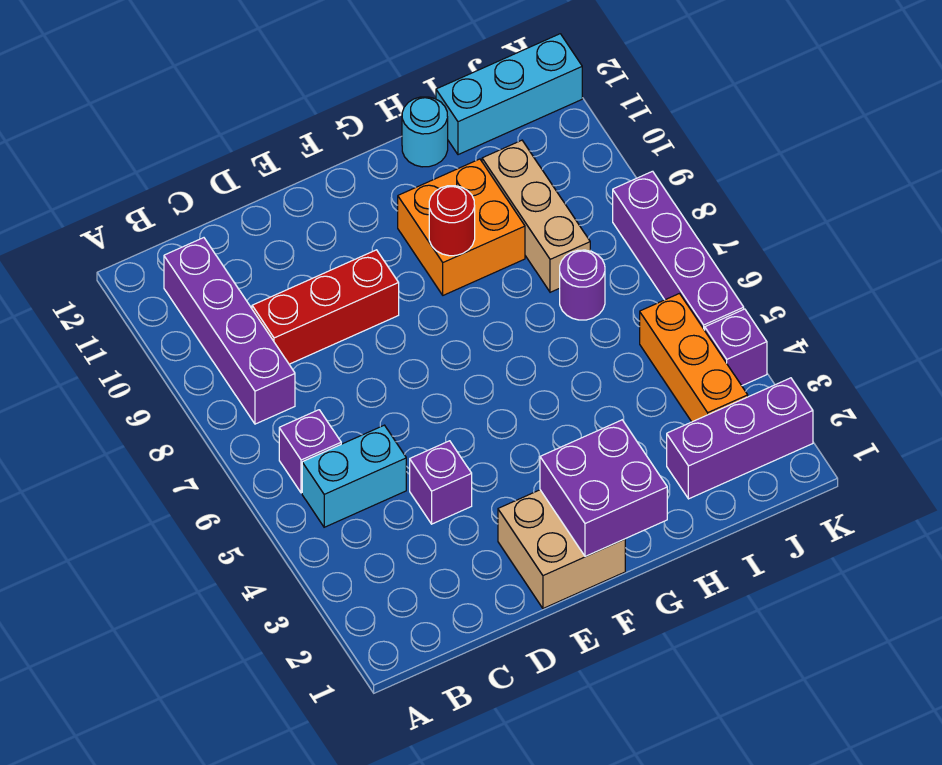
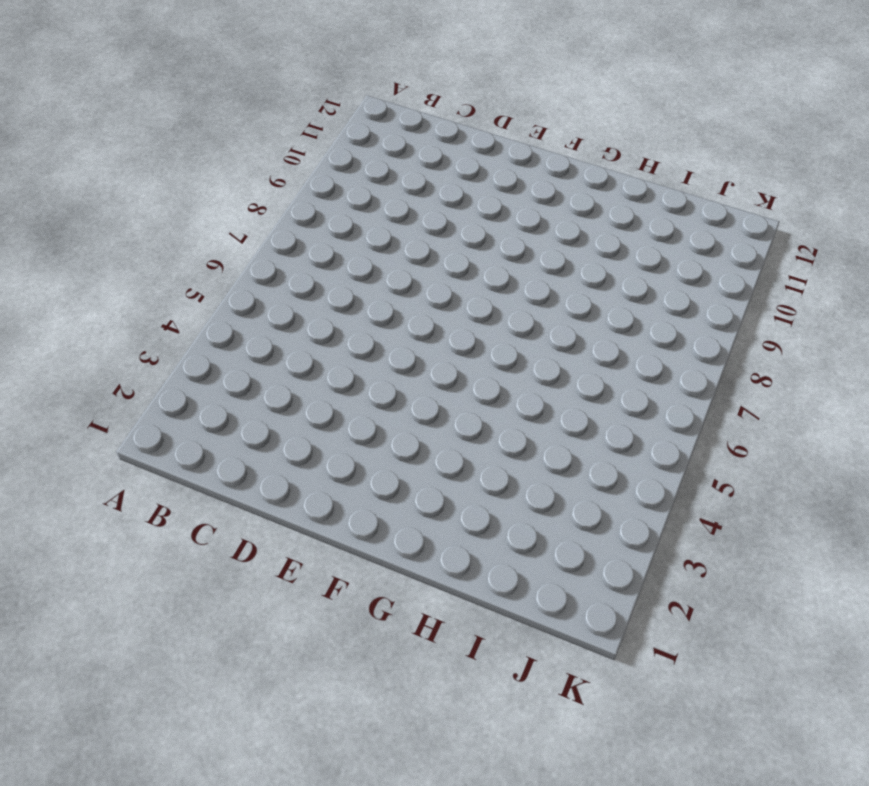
none -> cyan 1x2 brick [302,425,406,527]
none -> purple 1x1 brick [279,410,341,493]
none -> purple 1x4 brick [164,238,295,424]

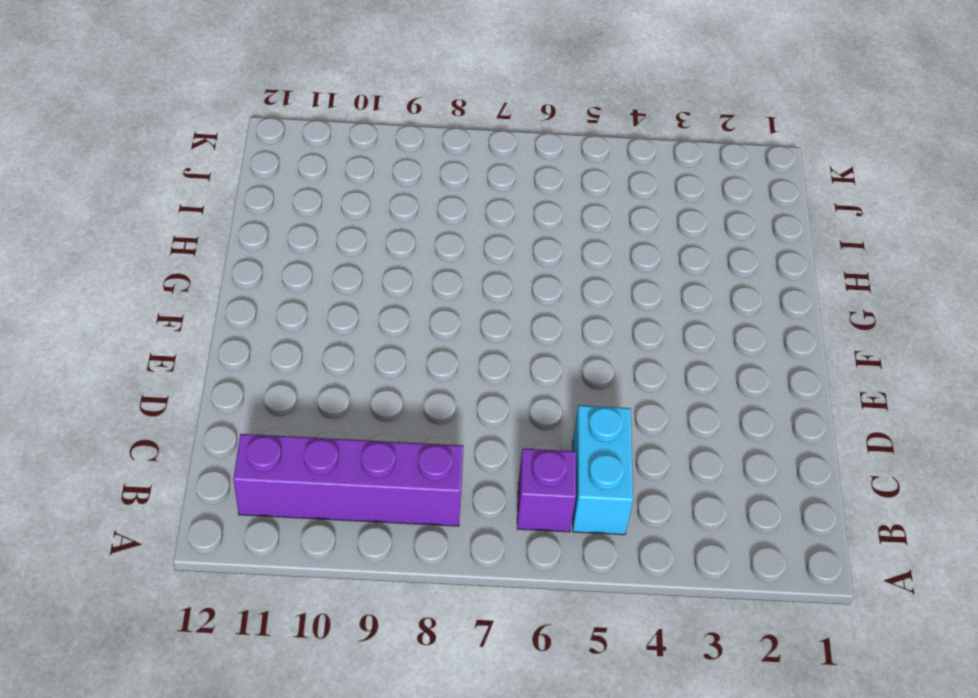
none -> red 1x3 brick [252,250,399,364]
none -> purple 1x1 brick [410,441,472,524]
none -> tan 2x2 brick [498,490,625,608]

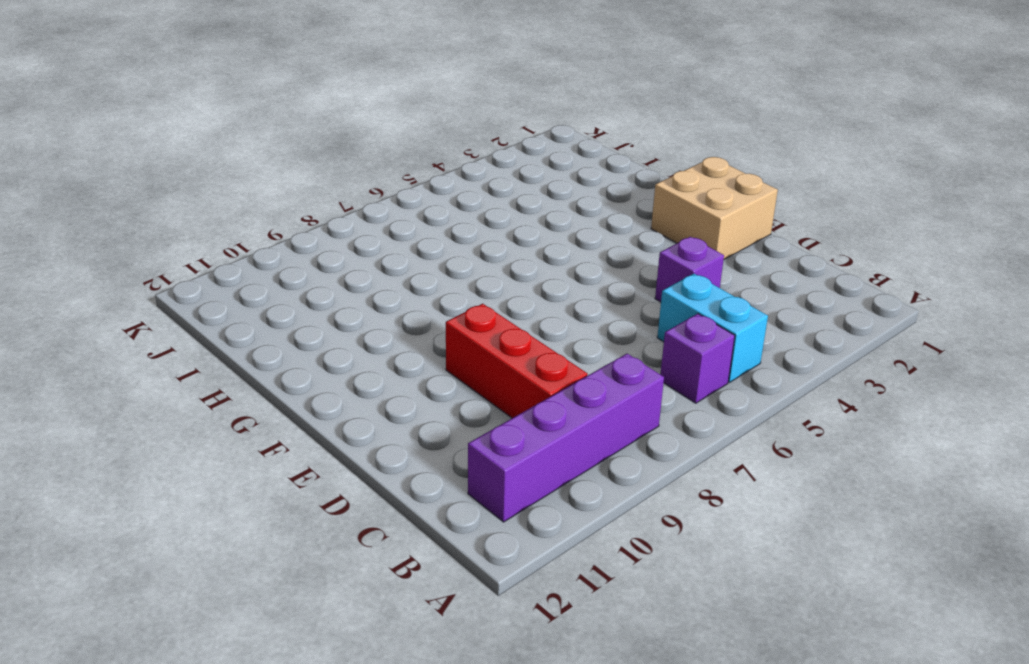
none -> orange 2x2 brick [398,159,525,295]
none -> cyan 1x1 round brick [402,97,448,167]
none -> purple 1x3 brick [667,378,813,499]

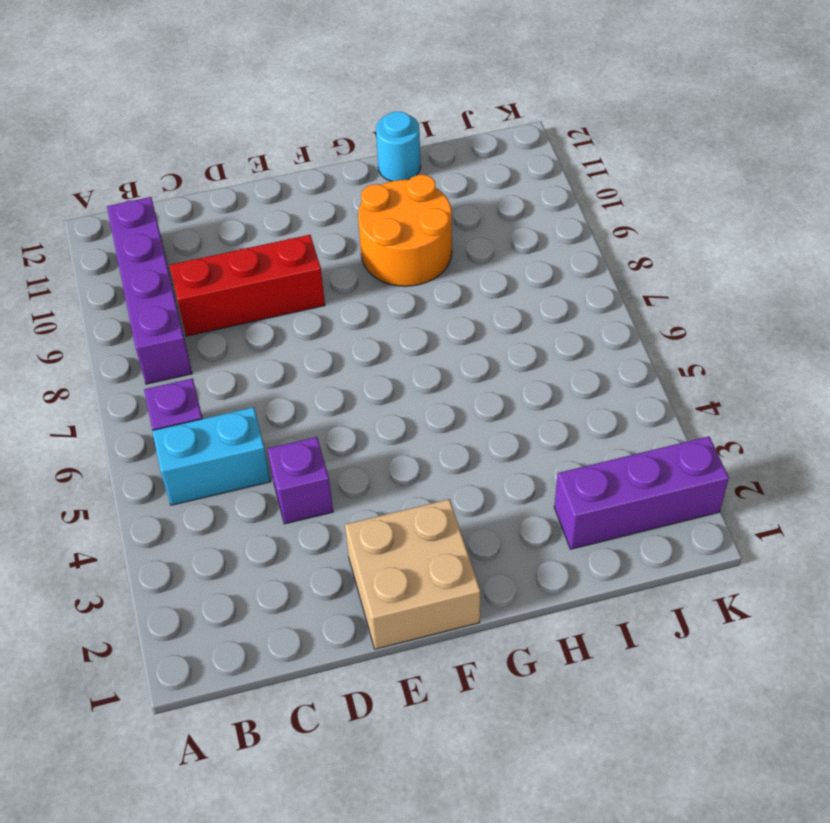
orange 2x2 round brick [358,175,452,286] -> orange 2x2 brick [398,159,525,295]
none -> purple 1x1 round brick [560,250,605,320]
none -> tan 1x3 brick [482,140,590,292]
none -> cyan 1x3 brick [436,34,582,155]

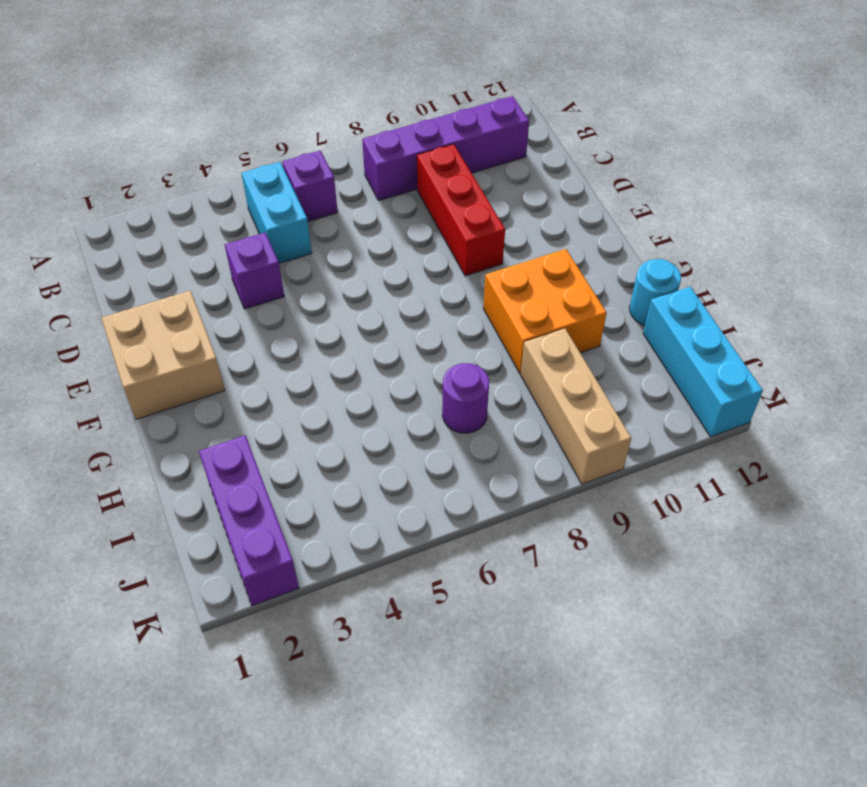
tan 1x3 brick [521,329,631,484] -> tan 1x3 brick turned to [482,140,590,292]
none -> orange 1x3 brick [640,294,748,422]
none -> purple 1x1 brick [705,309,767,386]
none -> purple 1x4 brick [613,171,744,330]

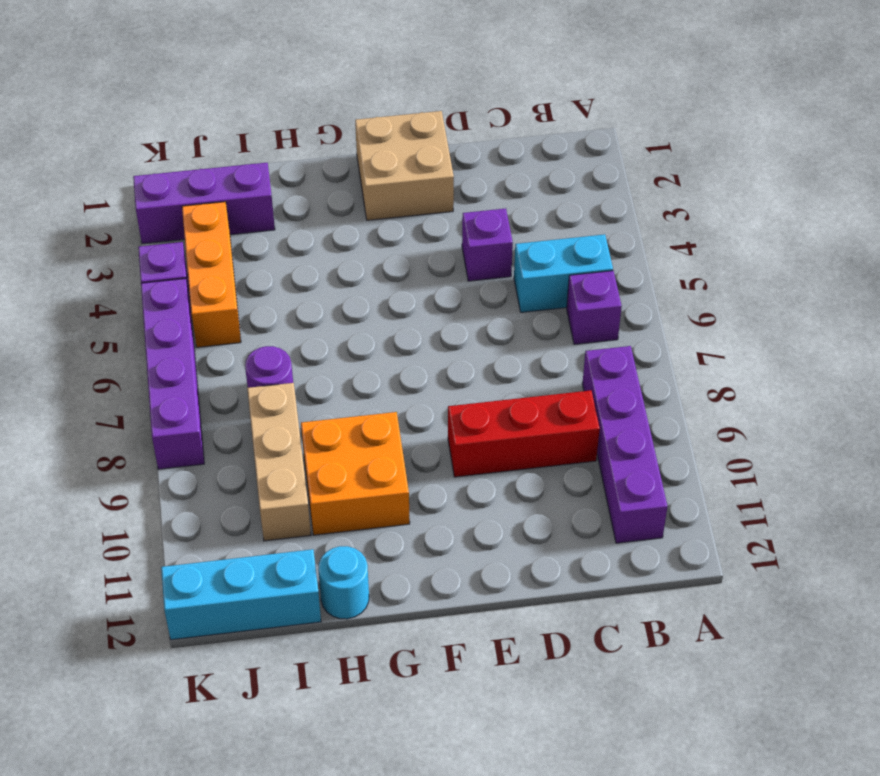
none -> purple 2x2 brick [540,420,667,557]
none -> red 1x1 round brick [429,186,475,256]

